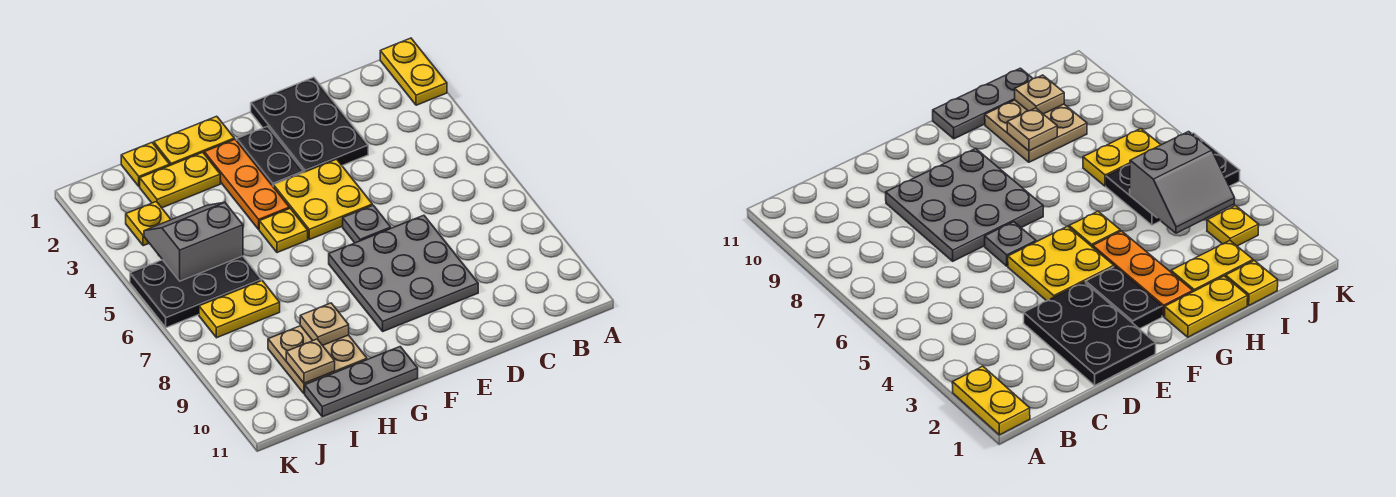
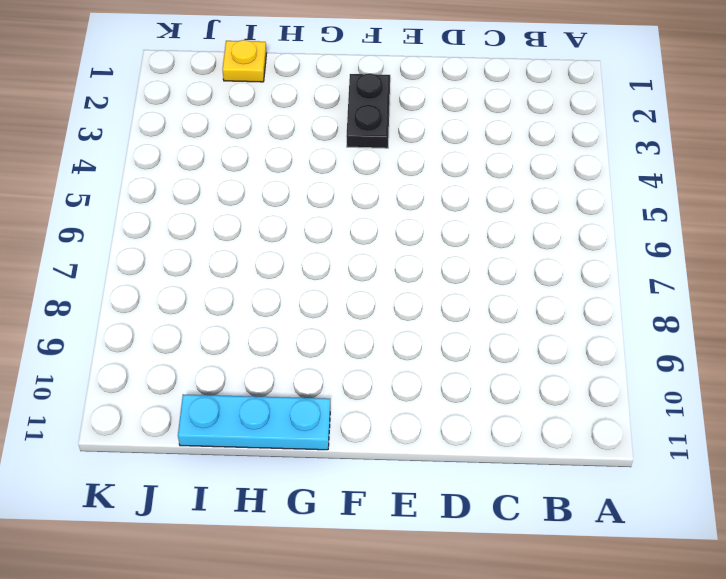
cyan 1x3 plate [178,394,330,450] -> grey 1x3 plate [305,347,418,417]
none -> yellow 1x2 plate [380,38,447,105]
none -> black 2x3 plate [251,77,368,172]
none -> grey 3x3 plate [329,215,478,331]

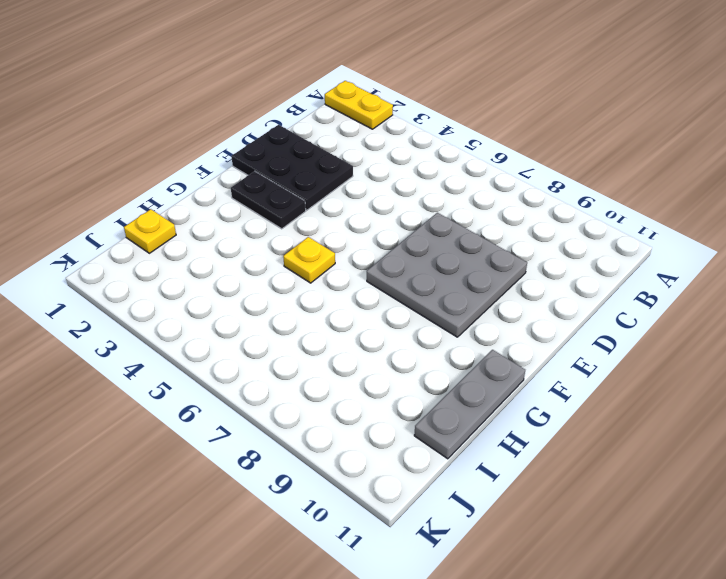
none -> yellow 2x2 plate [273,159,372,239]
none -> grey 1x1 plate [343,205,391,243]
none -> yellow 1x2 plate [154,116,234,165]

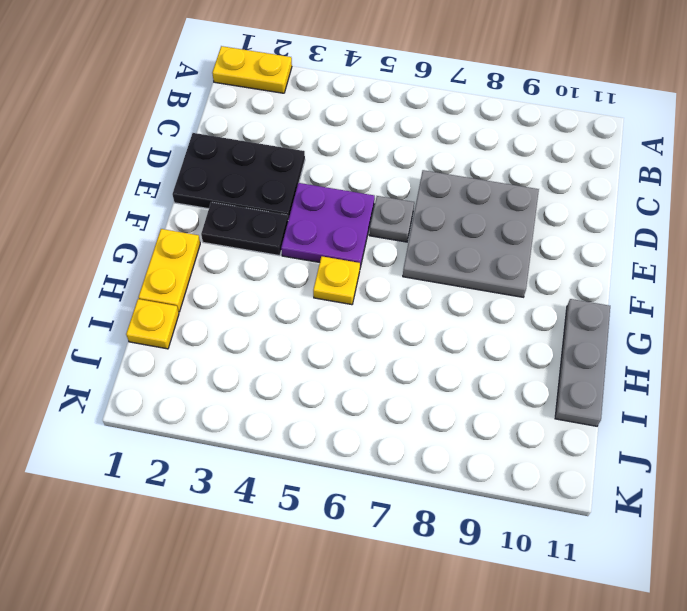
purple 2x2 plate [281,183,375,267] -> yellow 2x2 plate [273,159,372,239]
none -> orange 1x3 plate [204,139,289,229]
none -> yellow 1x2 plate [140,152,220,208]
none -> tan 2x2 plate [268,326,367,394]

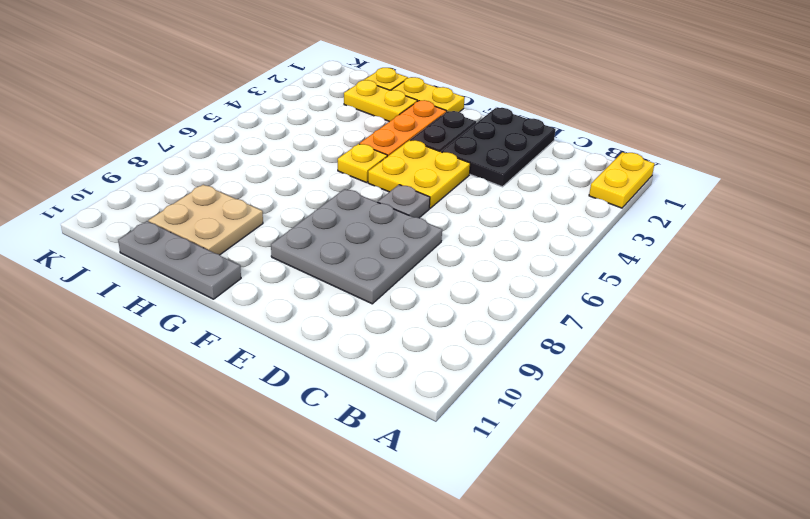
none -> black 2x3 plate [130,256,261,328]
none -> yellow 1x2 plate [199,281,280,338]
none -> yellow 1x1 plate [126,201,171,246]

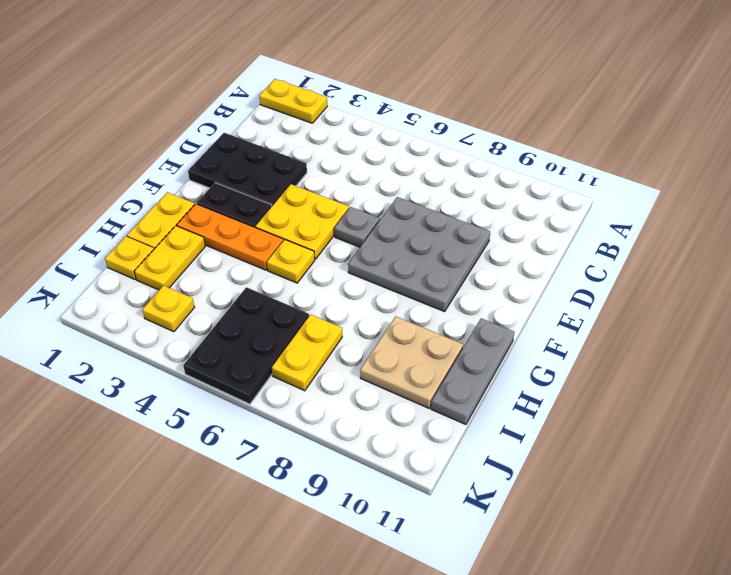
none -> tan 1x1 plate [300,303,349,345]
none -> grey 2x2 slope [144,202,243,281]
none -> tan 1x1 plate [286,339,335,383]

